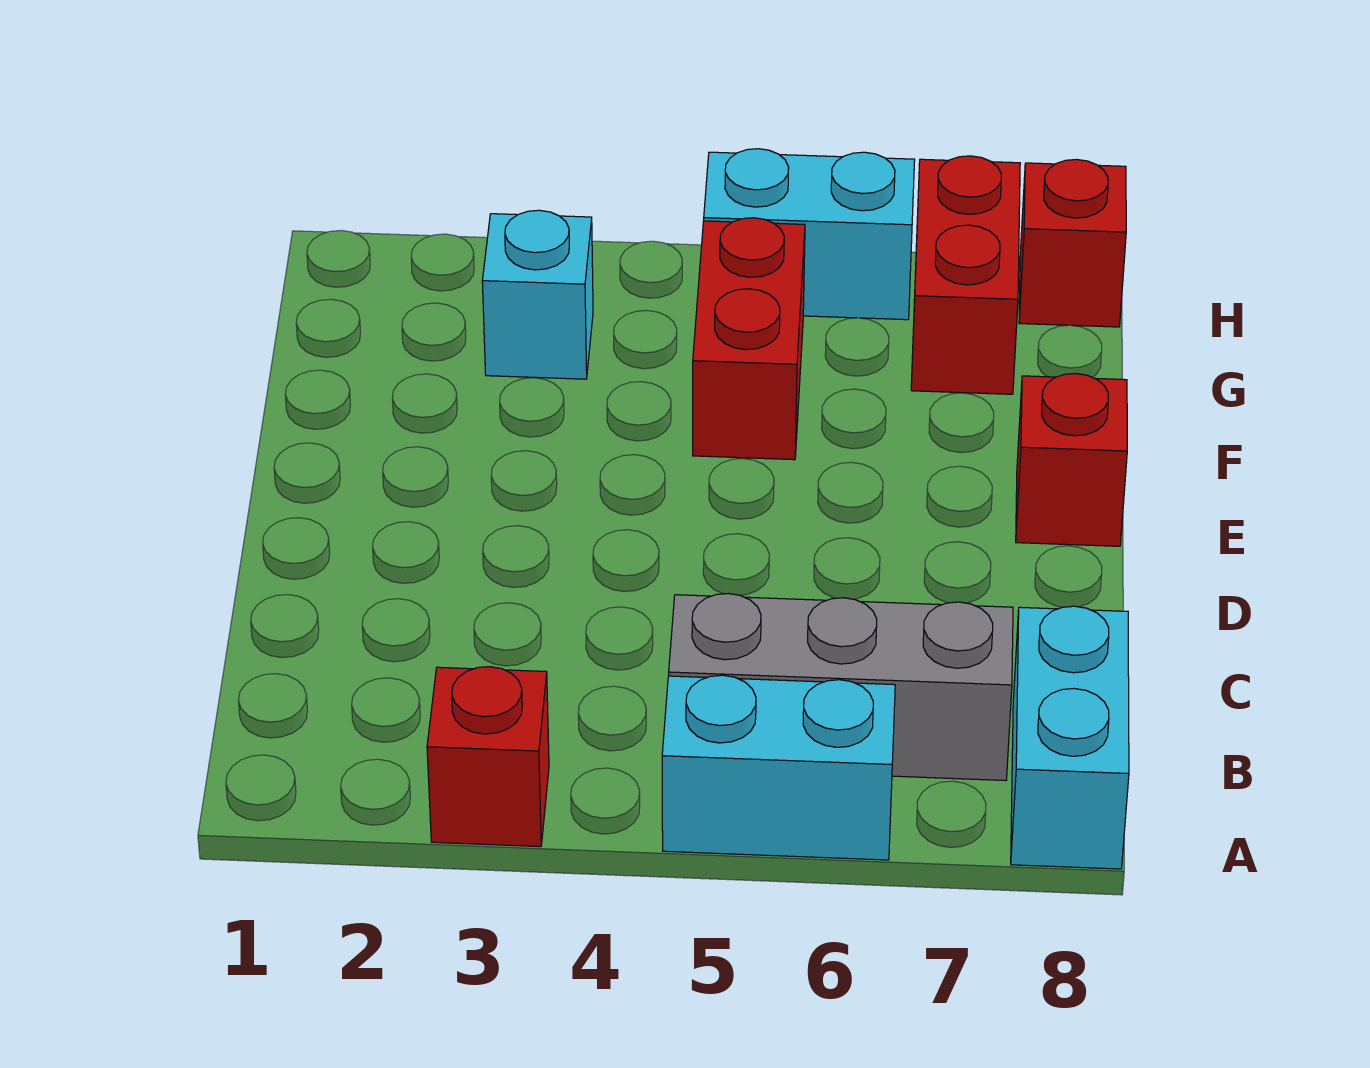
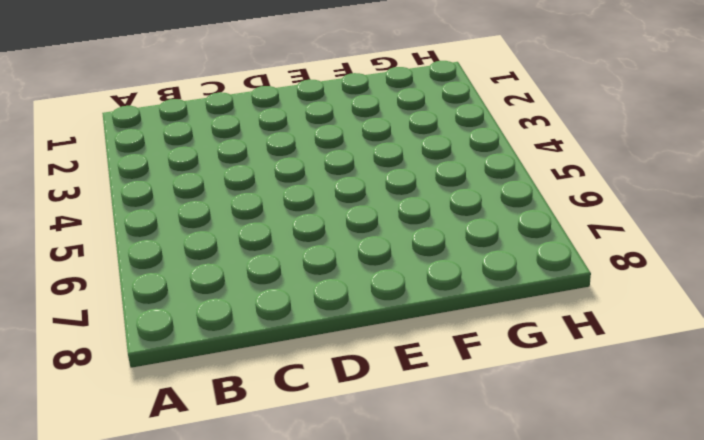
none -> red 1x1 brick [427,667,549,847]
none -> cyan 1x2 brick [662,675,895,860]

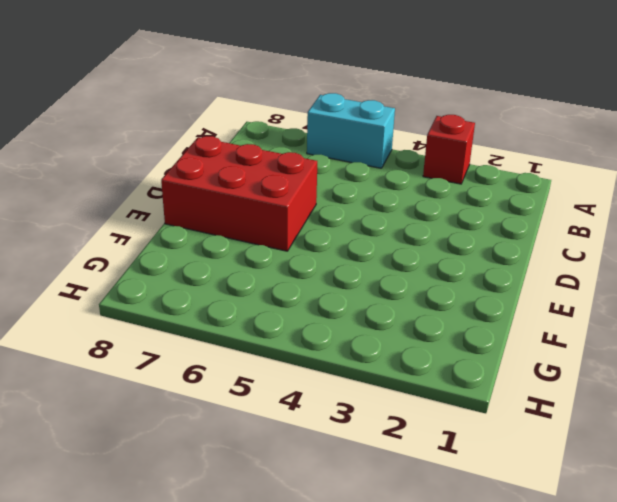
red 2x3 brick [161,136,317,251] -> red 1x1 brick [1016,374,1127,546]
none -> cyan 1x2 brick [1011,606,1129,869]
none -> grey 1x3 brick [669,594,1013,781]

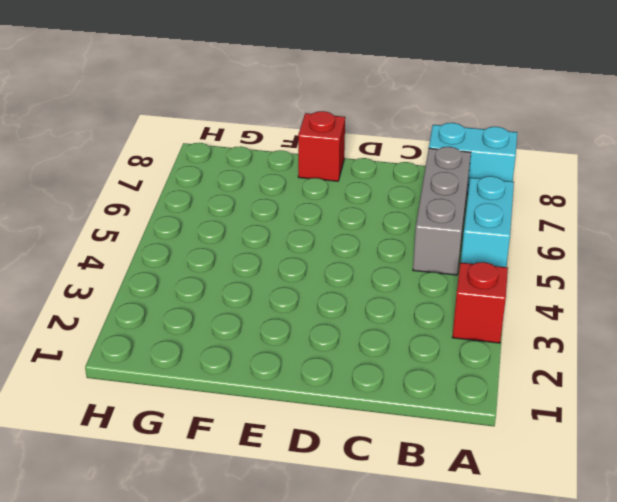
none -> red 1x2 brick [693,218,805,460]
none -> cyan 1x1 brick [482,210,593,379]

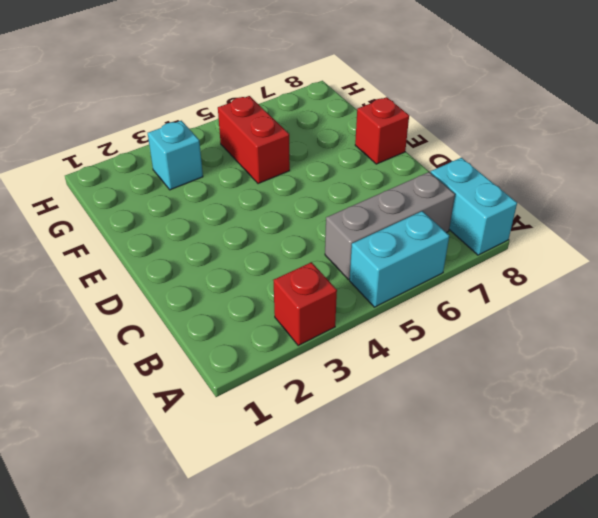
none -> red 1x2 brick [911,156,1020,394]
none -> cyan 1x2 brick [704,149,915,320]

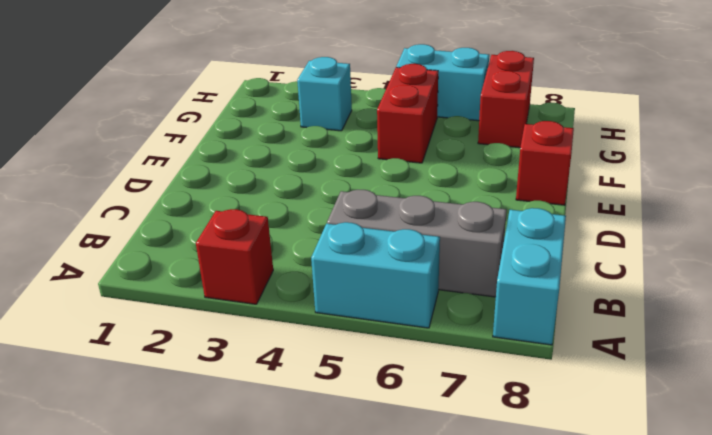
none -> red 1x1 brick [1019,159,1126,327]

